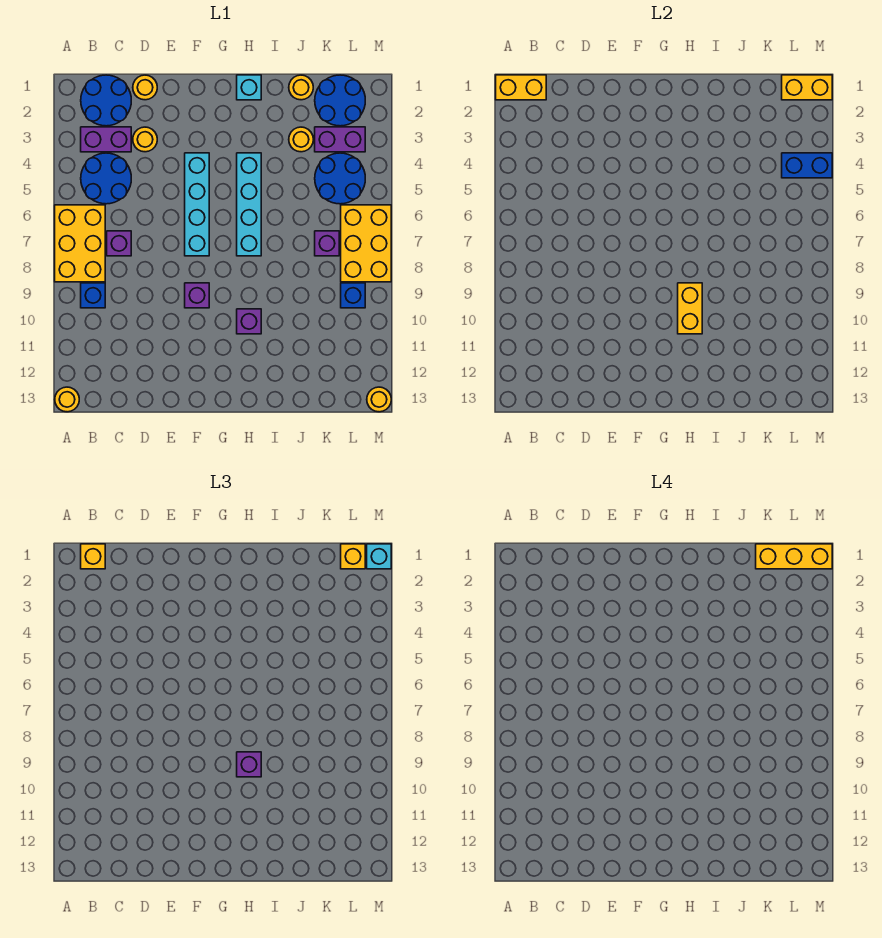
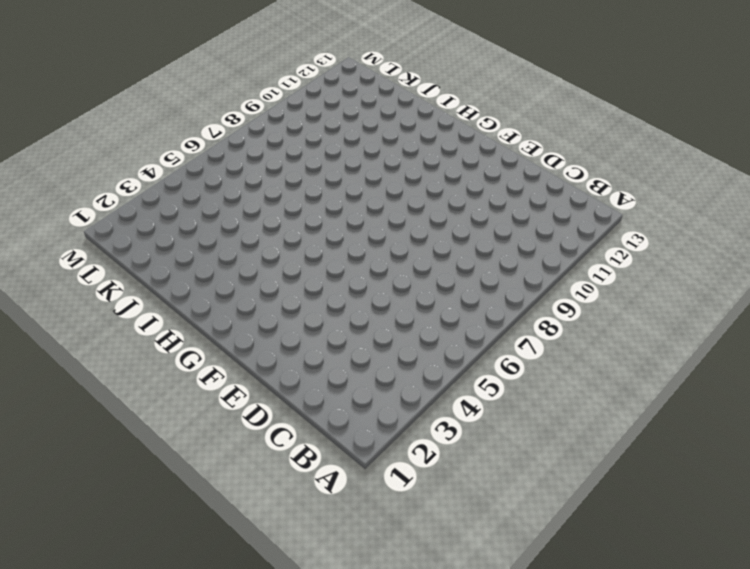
none -> yellow 2x3 brick [55,205,105,282]
none -> yellow 1x1 round brick [55,387,79,412]
none -> blue 2x2 round brick [81,75,131,126]
none -> purple 1x2 brick [81,127,131,152]

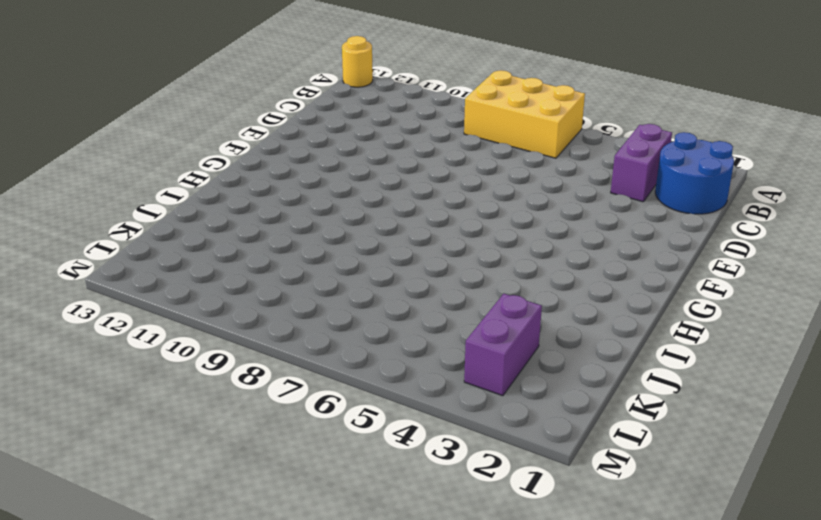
none -> blue 2x2 round brick [81,153,131,204]
none -> blue 1x1 brick [81,283,105,308]
none -> purple 1x1 brick [107,231,131,256]
none -> yellow 1x1 round brick [133,75,157,100]

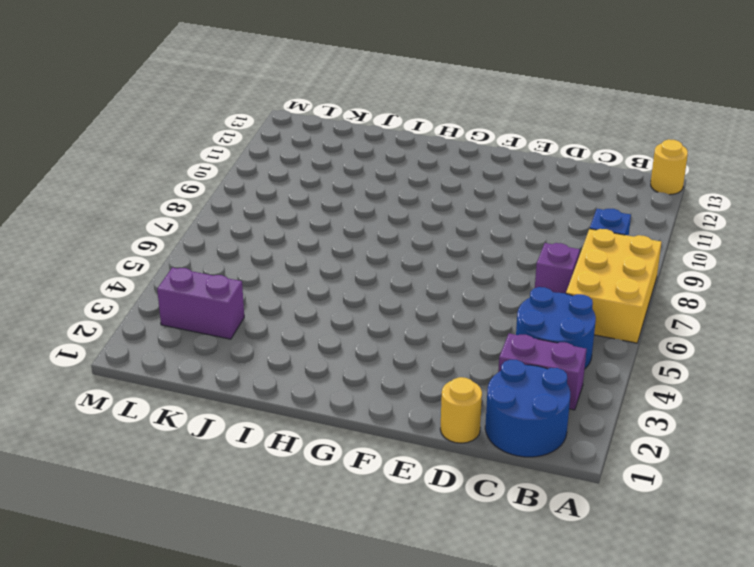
none -> yellow 1x1 round brick [133,127,157,152]
none -> cyan 1x4 brick [185,153,209,256]
none -> purple 1x1 brick [185,283,209,308]
none -> cyan 1x1 brick [237,75,261,100]

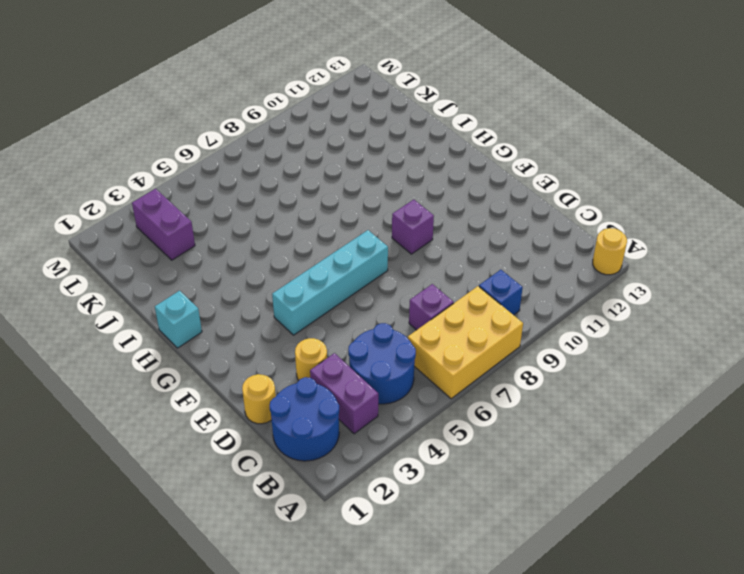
none -> cyan 1x4 brick [237,153,261,256]
none -> purple 1x1 brick [237,309,261,334]
none -> yellow 1x1 round brick [289,75,313,100]
none -> yellow 1x1 round brick [289,127,313,152]

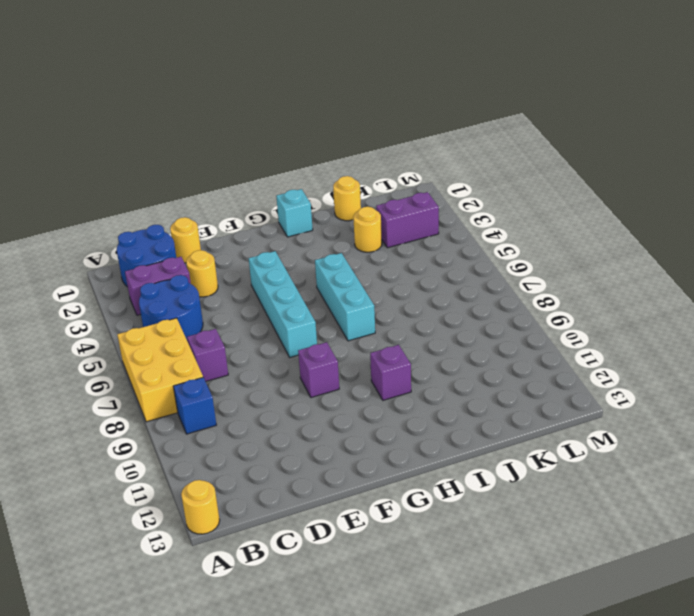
cyan 1x3 brick [315,253,375,341] -> cyan 1x4 brick [237,153,261,256]
none -> blue 2x2 round brick [315,75,365,126]
none -> blue 2x2 round brick [315,153,365,204]
none -> purple 1x1 brick [315,231,339,256]
none -> yellow 2x3 brick [341,205,391,282]

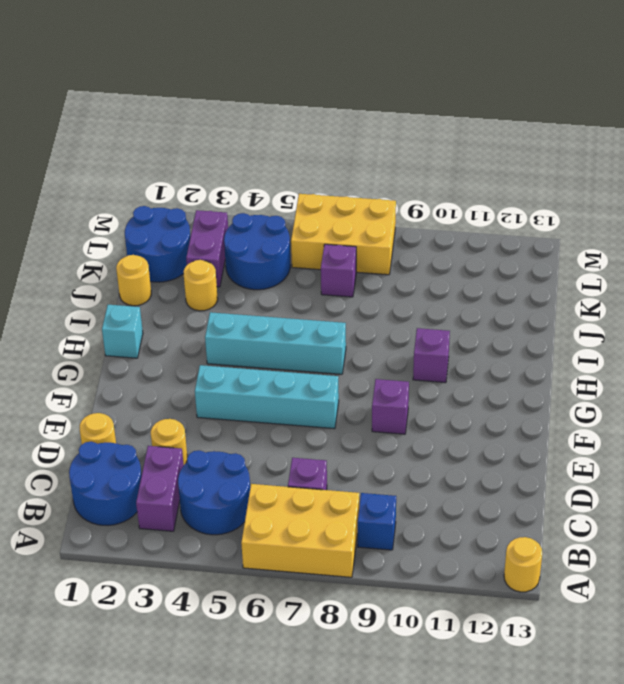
none -> blue 1x1 brick [341,283,365,308]
none -> yellow 1x1 round brick [367,387,391,412]
none -> yellow 1x2 brick [496,75,546,100]
none -> yellow 1x2 brick [678,283,702,334]

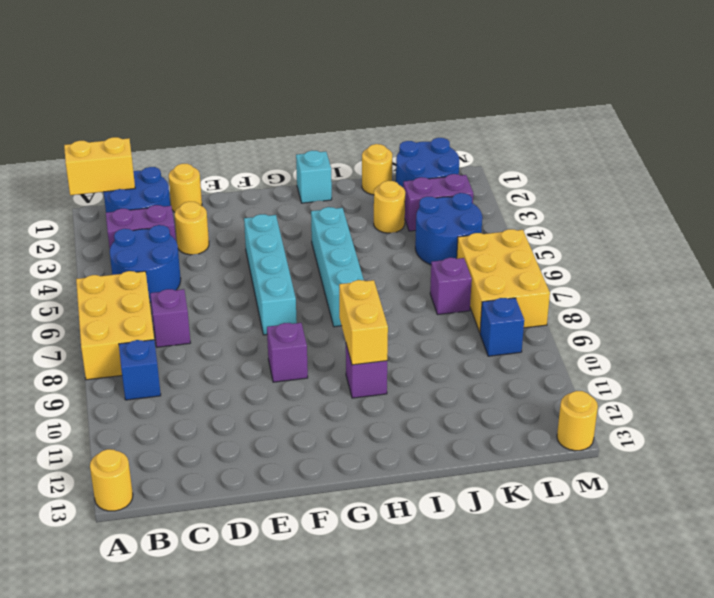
none -> yellow 1x2 brick [782,75,832,100]
none -> blue 1x2 brick [782,153,832,178]
none -> yellow 1x1 brick [81,544,105,569]
none -> purple 1x1 brick [237,752,261,777]

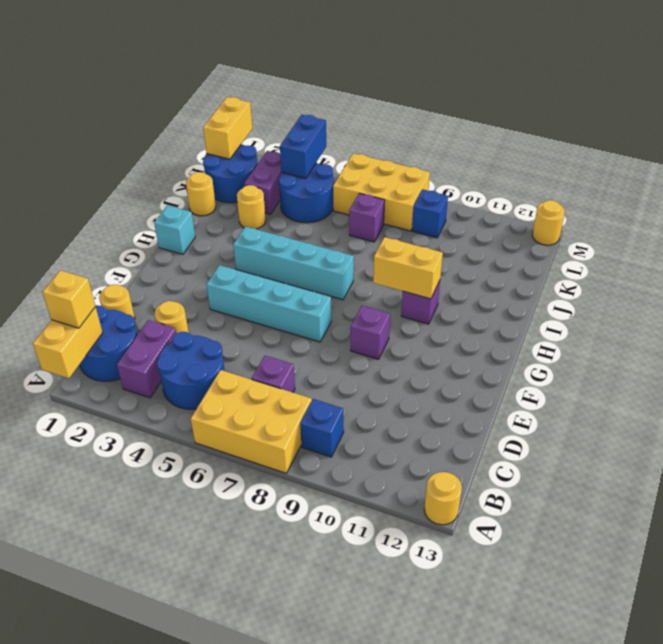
none -> purple 1x1 brick [237,752,261,777]
none -> yellow 1x1 brick [341,544,365,569]
none -> cyan 1x1 brick [367,544,391,569]
none -> yellow 1x3 brick [756,544,832,569]

